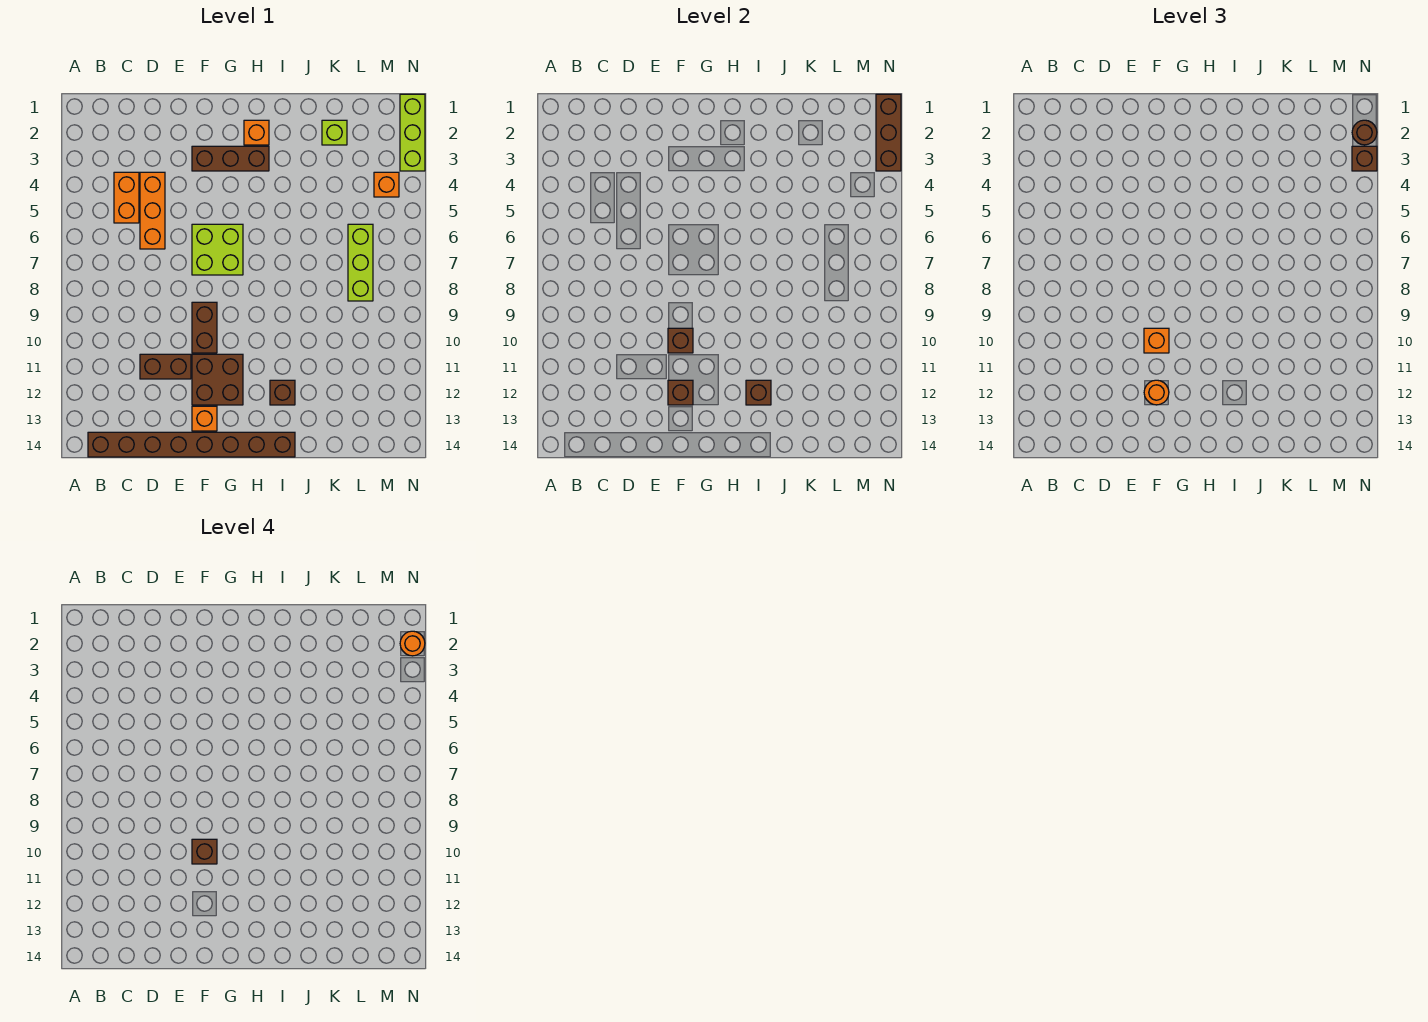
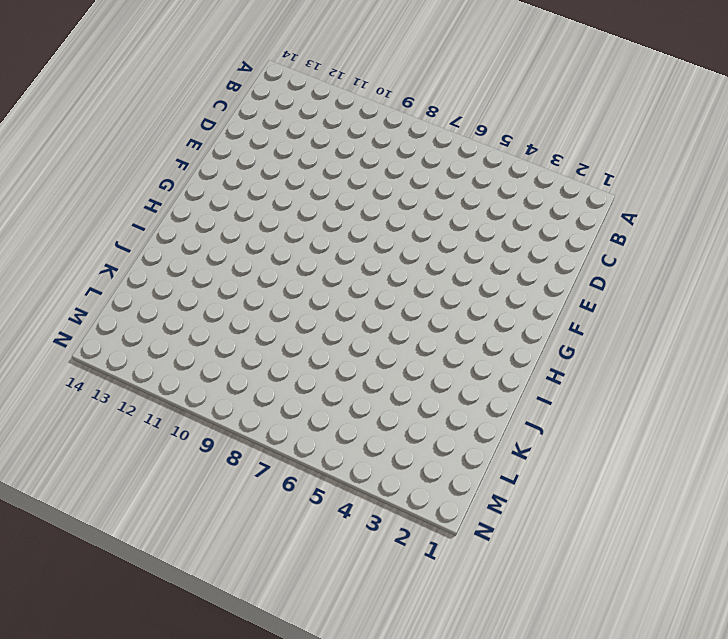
none -> brown 1x8 brick [88,432,295,457]
none -> orange 1x2 brick [114,172,139,223]
none -> orange 1x3 brick [140,172,165,249]

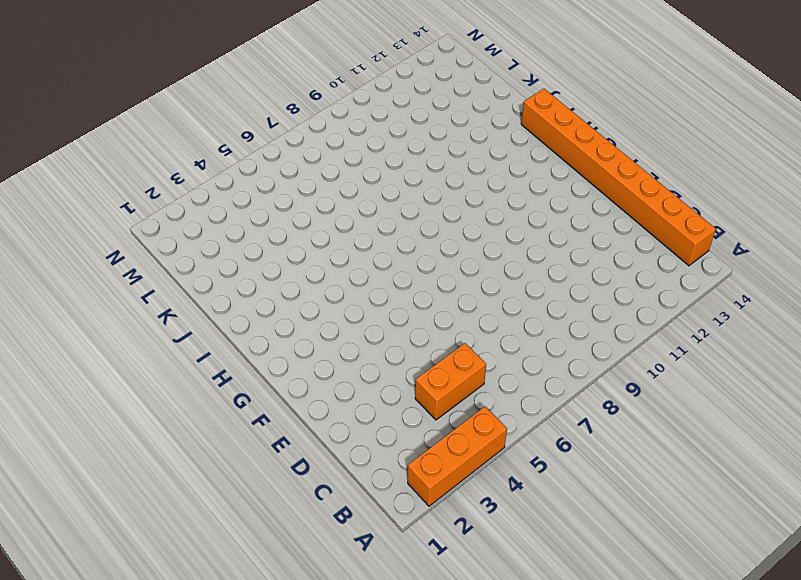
orange 1x3 brick [408,407,507,506] -> orange 1x3 brick moved to [140,172,165,249]
orange 1x8 brick [521,89,716,266] -> brown 1x8 brick [88,432,295,457]
none -> brown 1x2 brick [140,354,191,379]
none -> brown 1x3 brick [192,146,269,171]
none -> lime 2x2 brick [192,224,243,275]

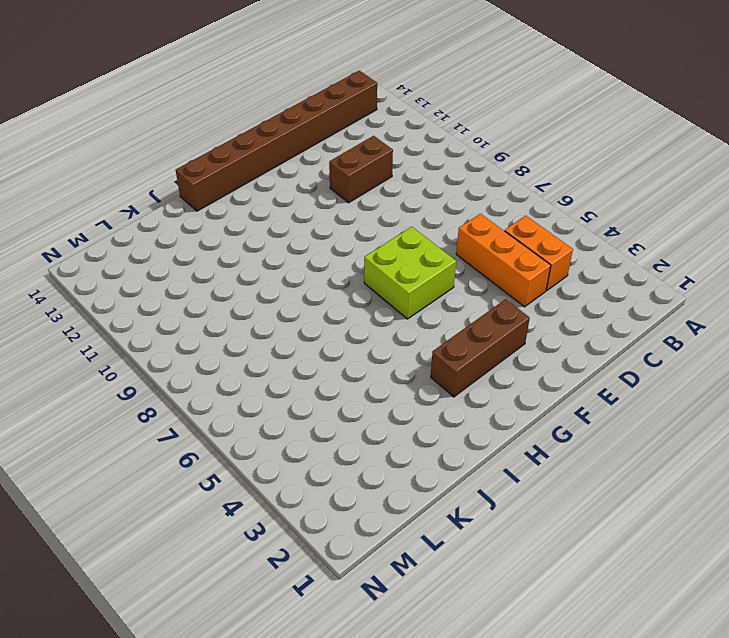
none -> brown 1x2 brick [192,302,217,353]
none -> brown 2x2 brick [192,354,243,405]
none -> orange 1x1 brick [192,406,217,431]

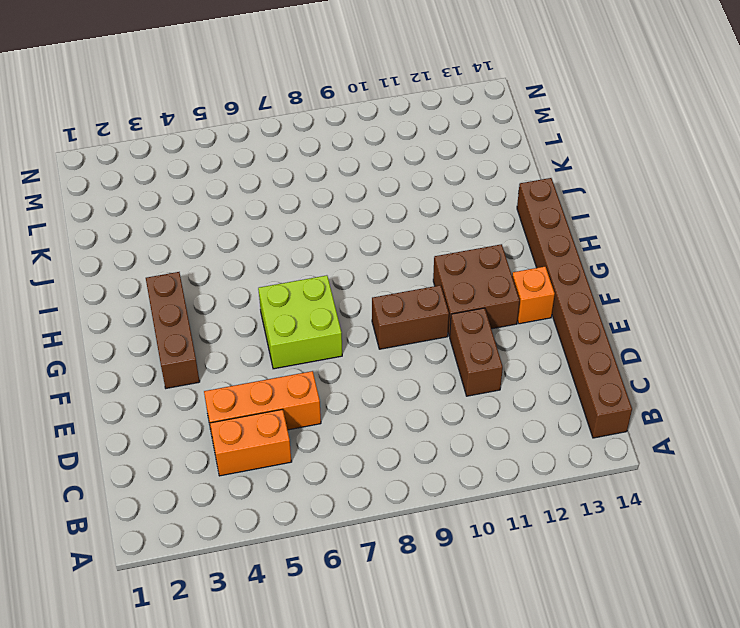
none -> orange 1x1 brick [244,120,269,145]
none -> brown 1x1 brick [270,380,295,405]
none -> lime 1x1 brick [322,120,347,145]

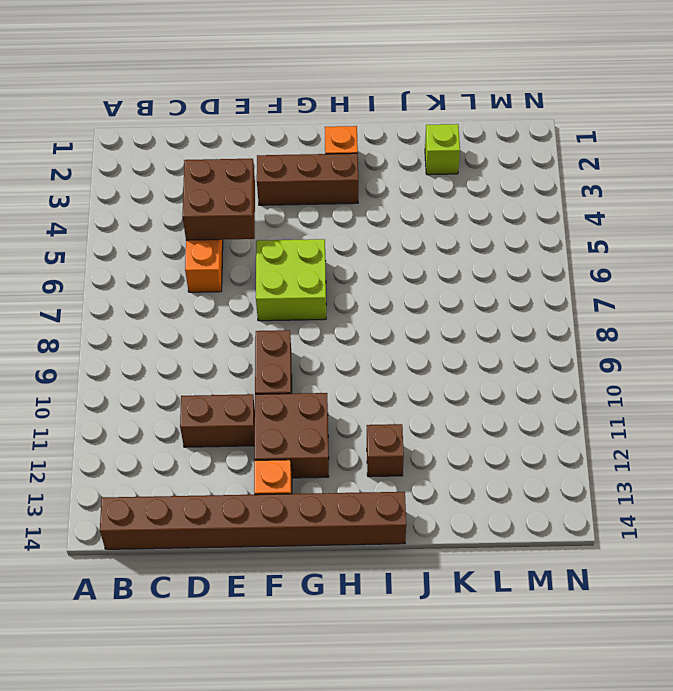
brown 2x2 brick [183,159,255,240] -> none
none -> orange 1x2 brick [114,172,139,223]
none -> lime 1x3 brick [348,224,373,301]
none -> orange 1x1 brick [374,172,399,197]

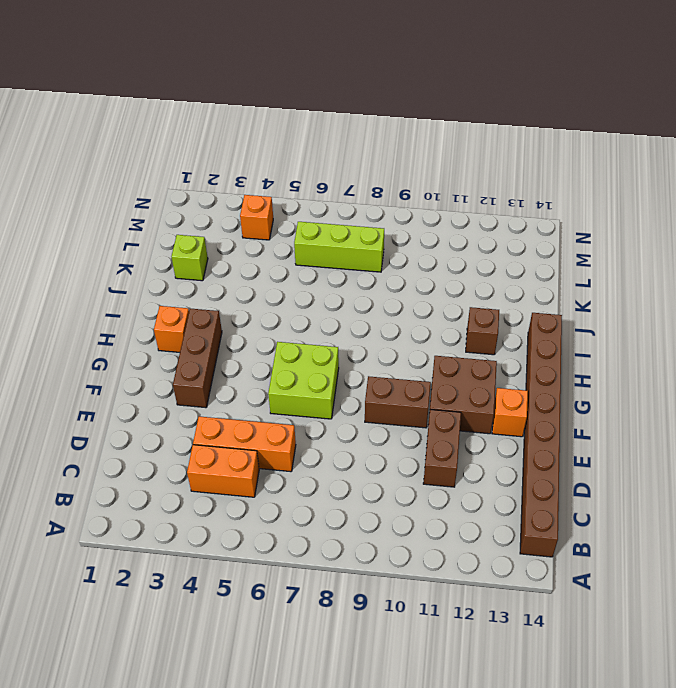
none -> lime 1x3 brick [400,94,425,171]
none -> brown 1x1 brick [668,328,693,353]
none -> brown 1x1 brick [668,380,693,405]

